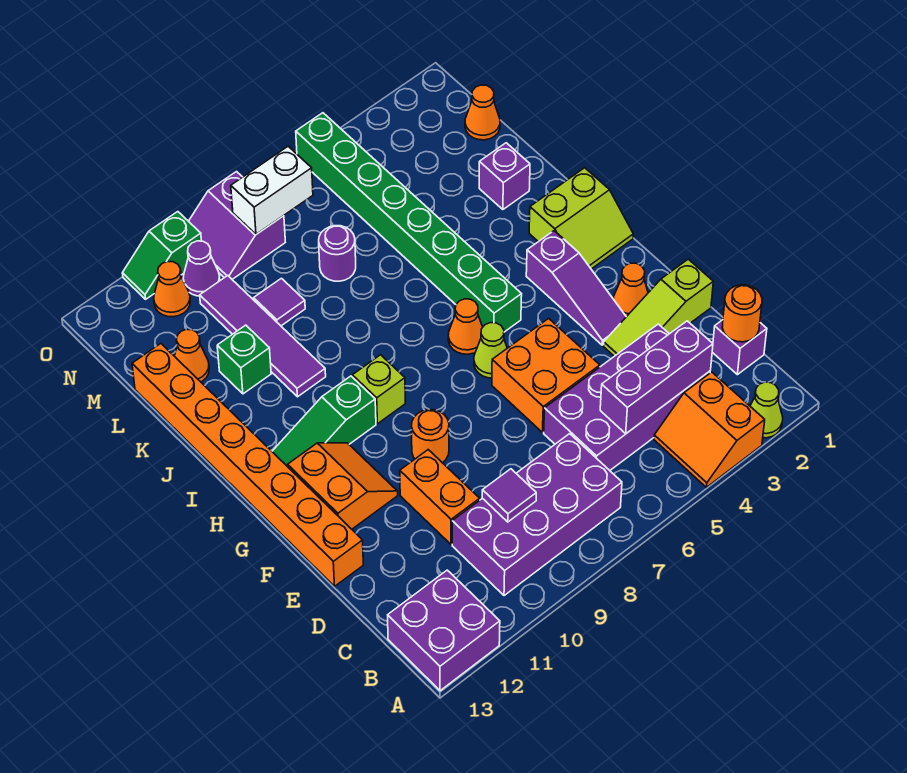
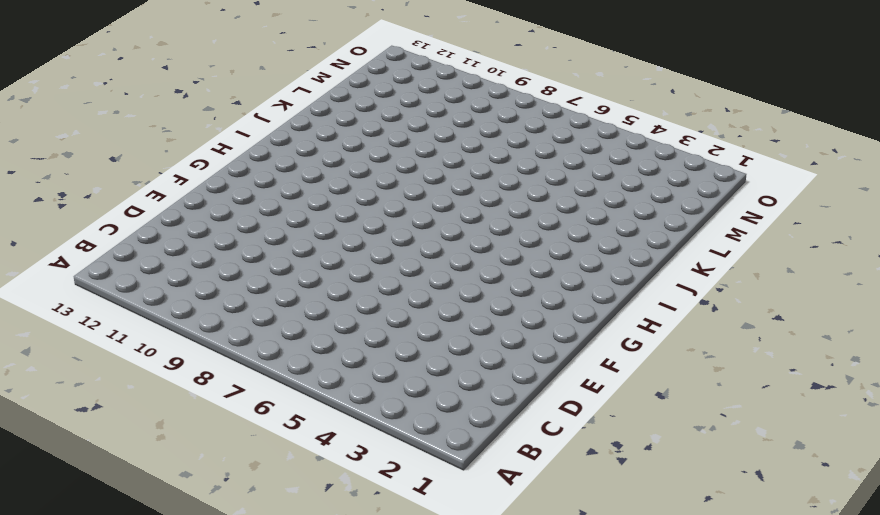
none -> lime 1x1 cone [750,382,783,438]
none -> orange 2x2 slope [654,372,765,487]
none -> purple 2x2 brick [388,570,500,691]
none -> purple 2x4 brick [452,434,622,596]

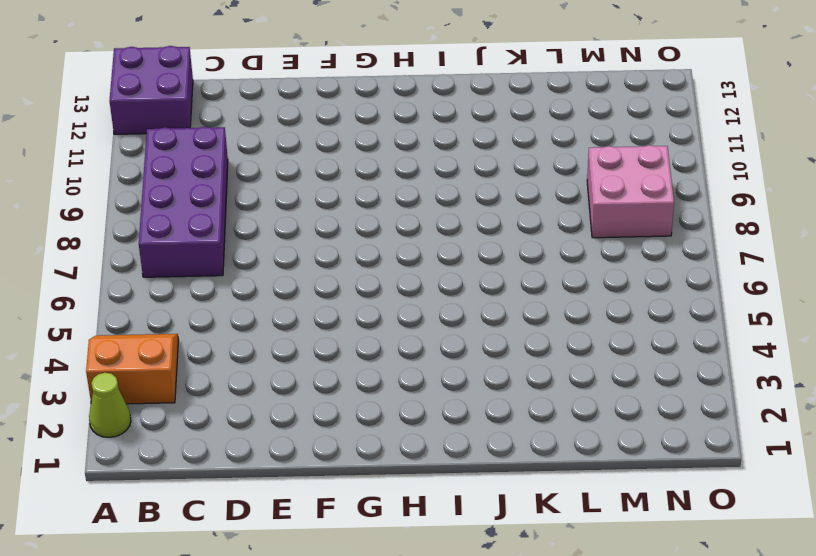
pink 2x2 brick [587,145,674,238] -> purple 2x2 slope [189,172,285,279]
none -> purple 1x1 brick [712,320,767,375]
none -> purple 2x4 brick [544,324,710,470]
none -> orange 1x2 brick [400,450,480,545]
none -> lime 1x3 slope [603,259,713,356]

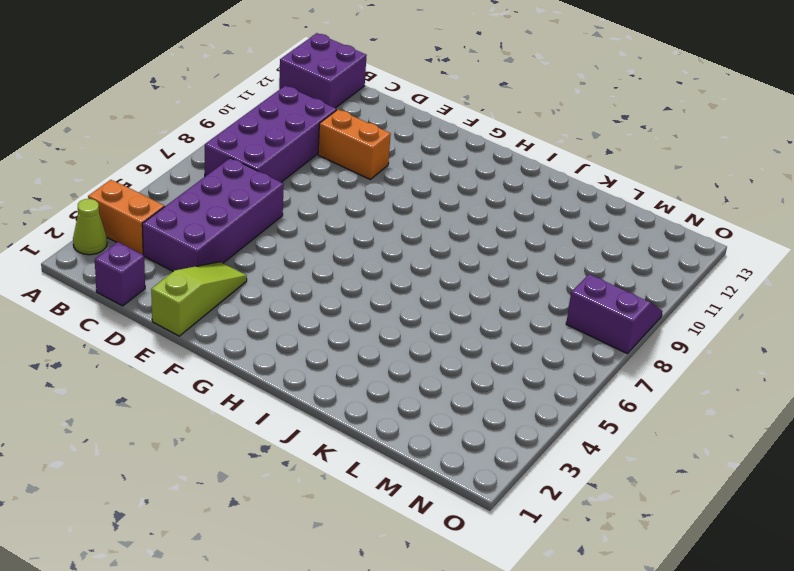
none -> orange 2x2 brick [492,318,600,432]
none -> orange 1x8 brick [132,344,363,586]
none -> orange 1x1 cone [614,263,648,317]
none -> purple 1x3 slope [526,231,626,345]

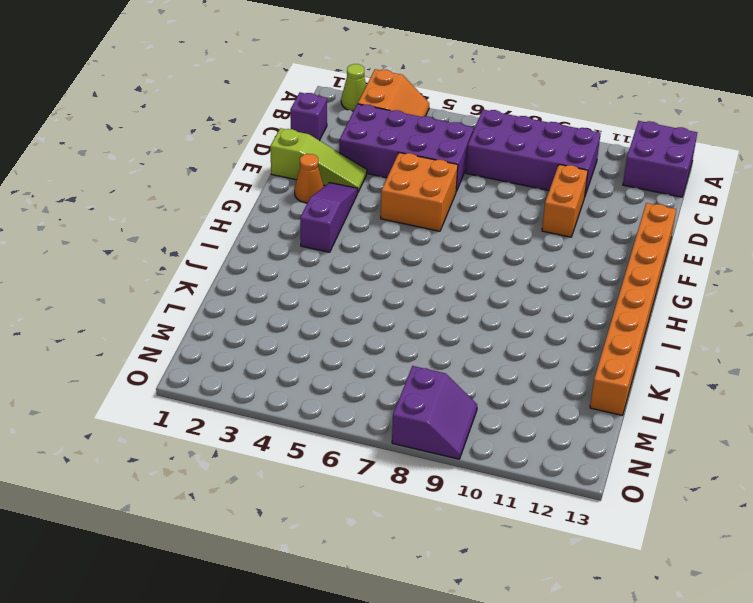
none -> orange 1x1 round brick [412,410,449,463]
none -> orange 2x2 slope [288,443,398,529]
none -> lime 1x1 cone [474,323,507,378]
none -> lime 2x2 slope [529,168,633,269]

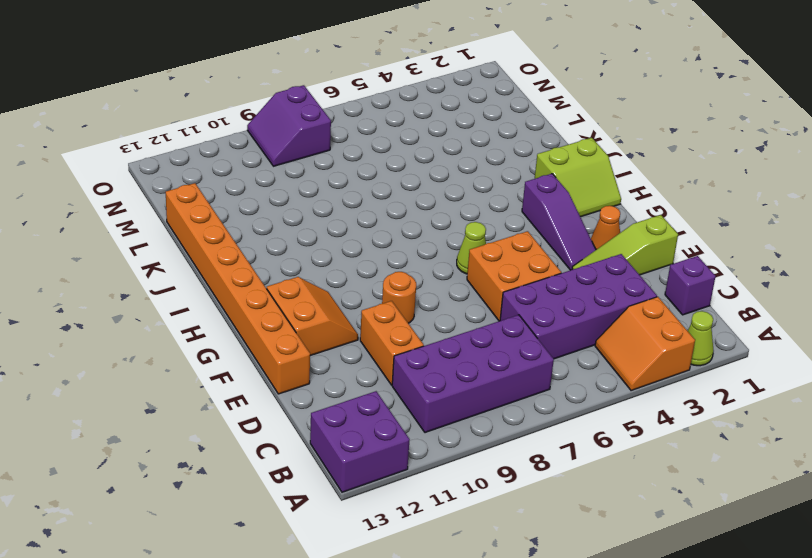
none -> green 1x8 brick [296,113,522,332]
none -> orange 1x1 cone [448,299,483,354]
none -> lime 1x1 brick [352,355,405,424]
none -> green 1x3 slope [272,376,376,467]

